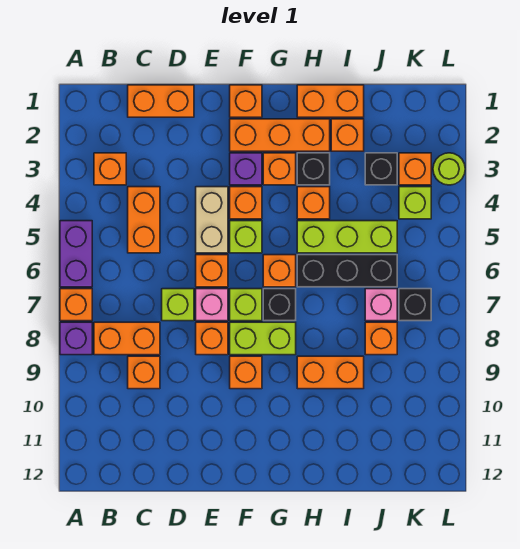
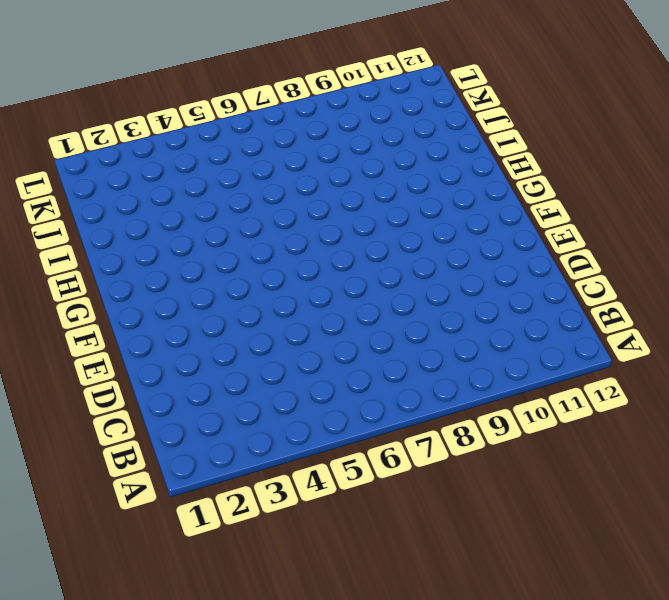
none -> purple 1x2 brick [60,221,92,287]
none -> orange 1x1 brick [60,289,92,321]
none -> purple 1x1 brick [60,322,92,355]
none -> orange 1x1 brick [94,153,126,185]

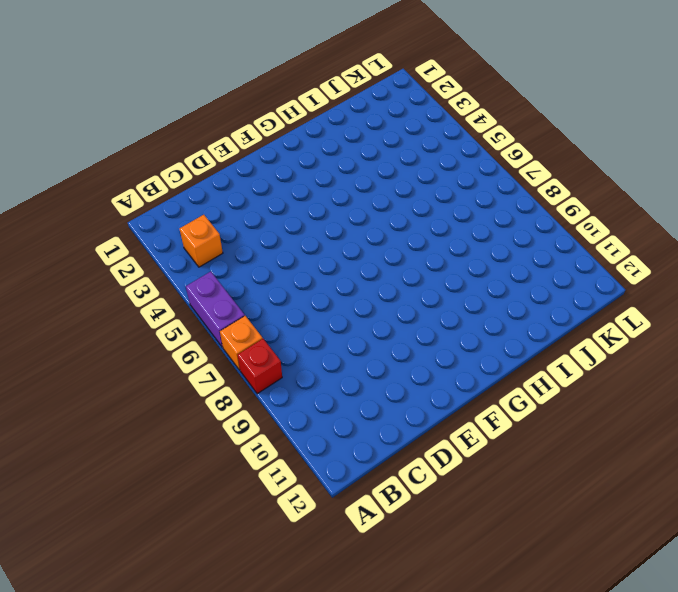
red 1x1 brick [238,339,282,394] -> purple 1x1 brick [60,322,92,355]
none -> orange 1x2 brick [94,322,160,355]
none -> orange 1x2 brick [128,85,194,117]
none -> orange 1x2 brick [128,187,160,253]
none -> orange 1x1 brick [128,356,160,389]

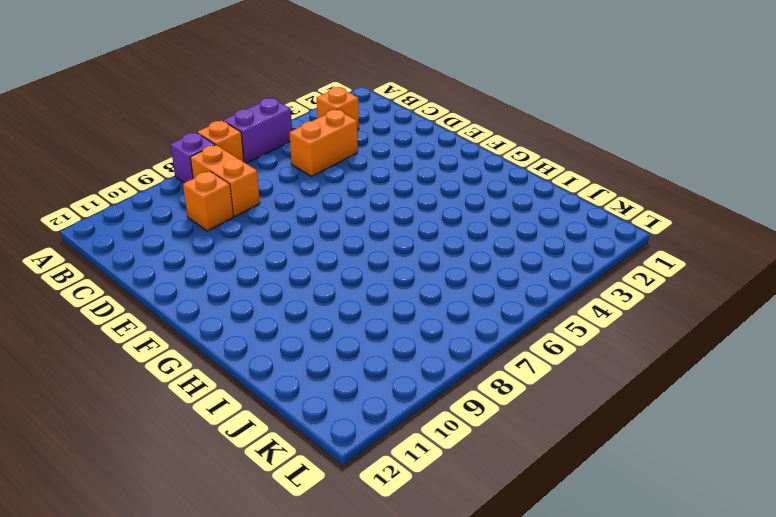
none -> orange 1x2 brick [128,85,194,117]
none -> lime 1x1 brick [162,289,194,321]
none -> tan 1x2 brick [196,187,228,253]
none -> orange 1x1 brick [196,255,228,287]

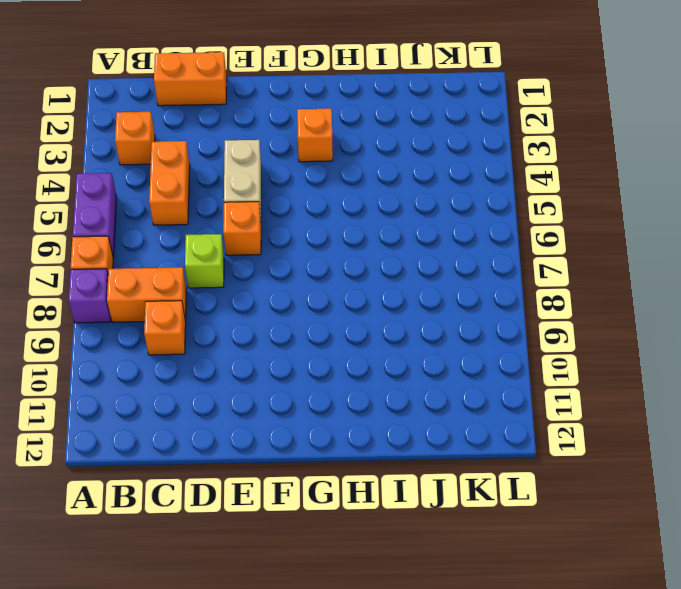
none -> pink 1x1 brick [196,289,228,321]
none -> orange 1x1 brick [196,322,228,355]
none -> orange 1x1 brick [230,85,262,117]
none -> orange 1x3 brick [230,119,330,151]

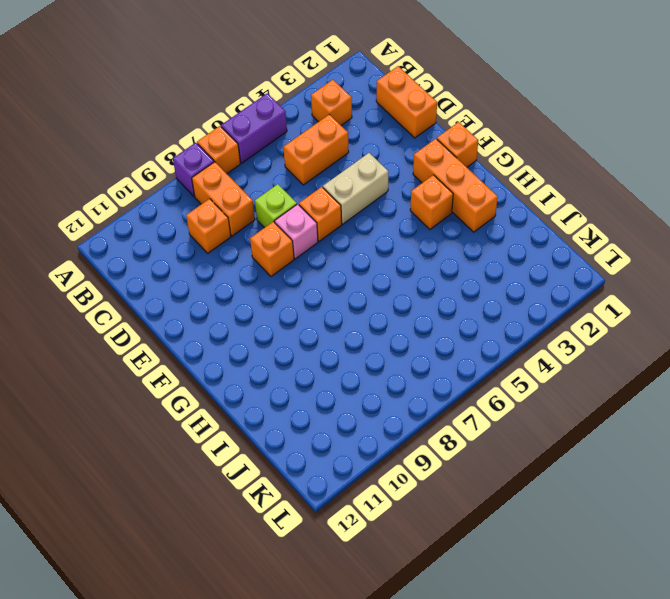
none -> purple 1x1 brick [230,153,262,185]
none -> orange 1x1 brick [230,187,262,219]
none -> lime 1x1 brick [230,221,262,253]
none -> lime 1x1 brick [230,289,262,321]

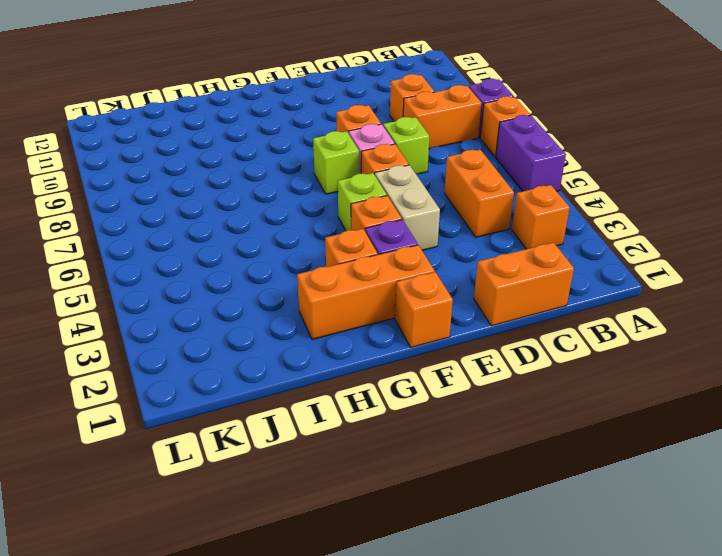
none -> lime 1x2 brick [230,322,296,355]
none -> orange 1x1 brick [230,356,262,389]
none -> orange 1x1 brick [263,255,296,287]
none -> black 1x1 brick [263,289,296,321]

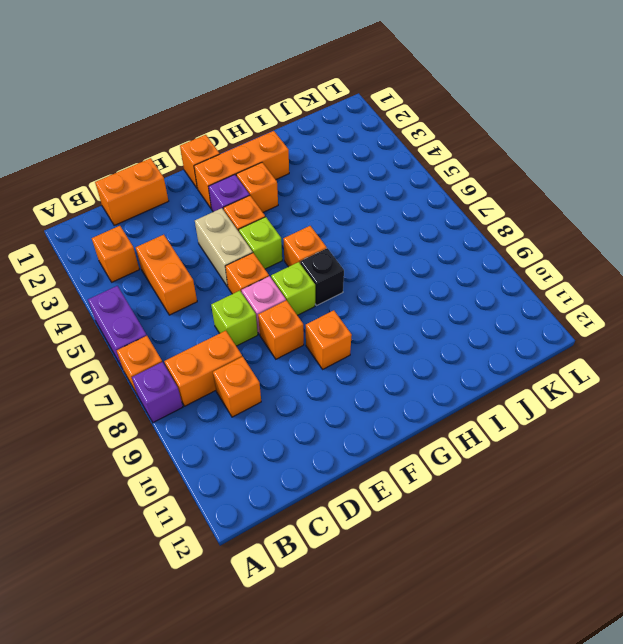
none -> lime 1x2 brick [230,322,296,355]
none -> orange 1x2 brick [297,85,364,117]
none -> black 1x1 brick [297,153,330,185]
none -> orange 1x1 brick [297,187,330,219]

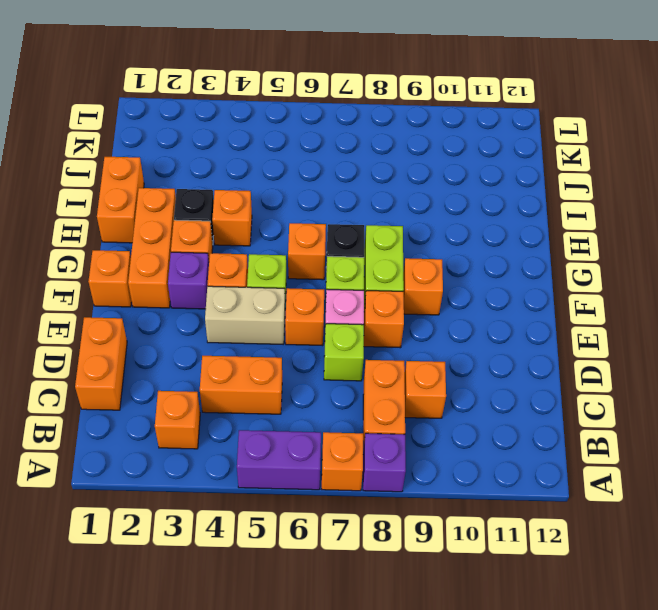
none -> lime 1x3 brick [297,221,397,253]
none -> black 1x3 brick [297,255,397,287]
none -> orange 1x2 brick [297,356,364,389]
none -> orange 1x1 brick [331,119,364,151]

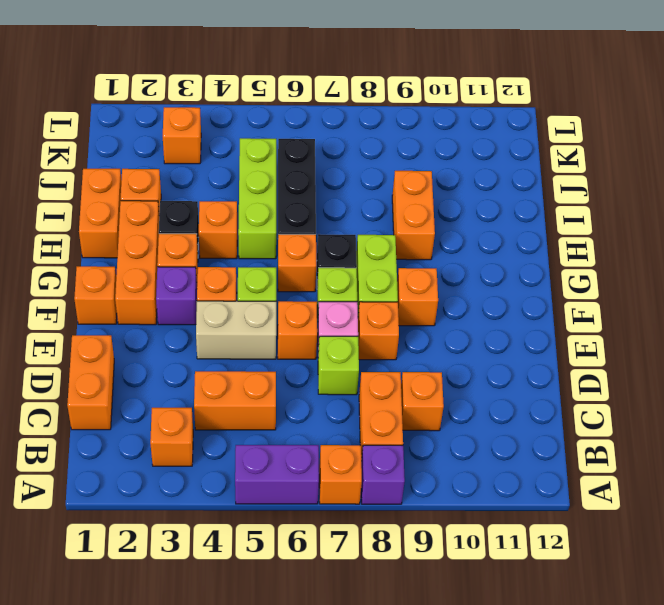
none -> black 1x1 brick [365,153,397,185]
none -> pink 1x1 brick [365,289,397,321]
none -> orange 1x1 brick [365,322,397,355]
none -> lime 1x1 brick [399,187,431,219]

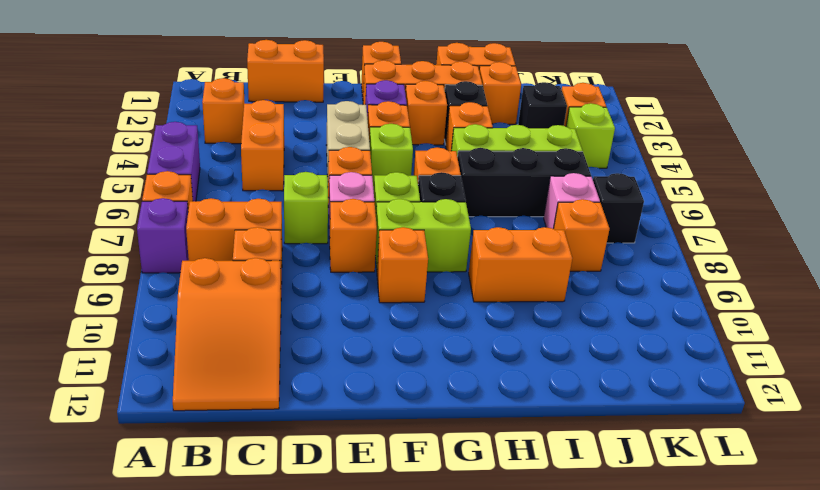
orange 2x3 slope [173,258,281,411] -> none
none -> lime 1x1 round brick [433,153,465,185]

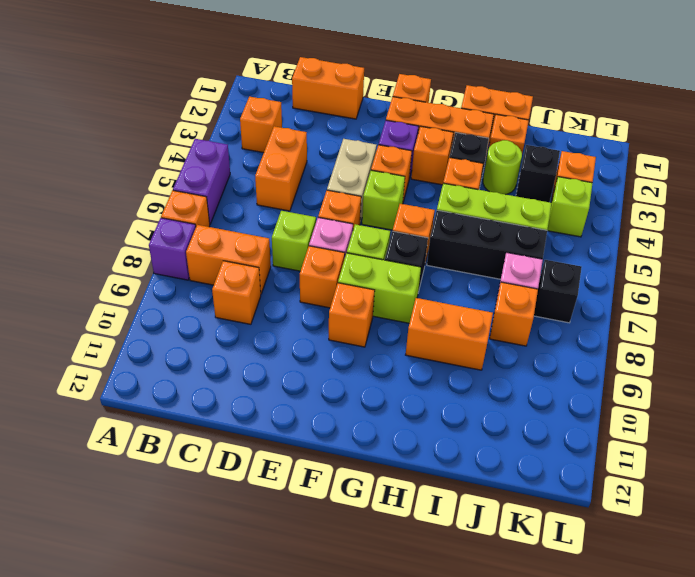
lime 1x1 round brick [483,140,522,195] -> lime 1x1 round brick moved to [433,153,465,185]

